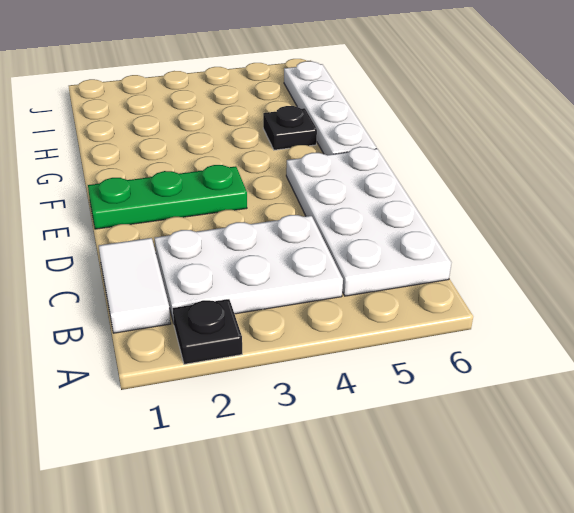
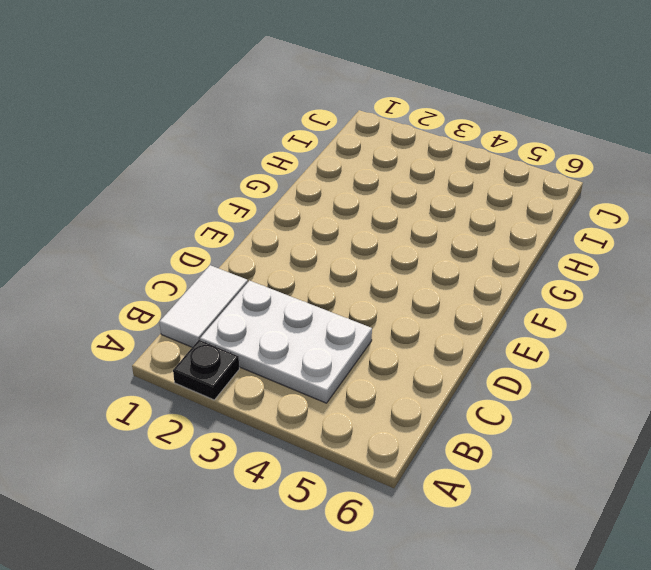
none -> white 2x4 plate [286,147,451,296]
none -> green 1x3 plate [88,165,247,229]

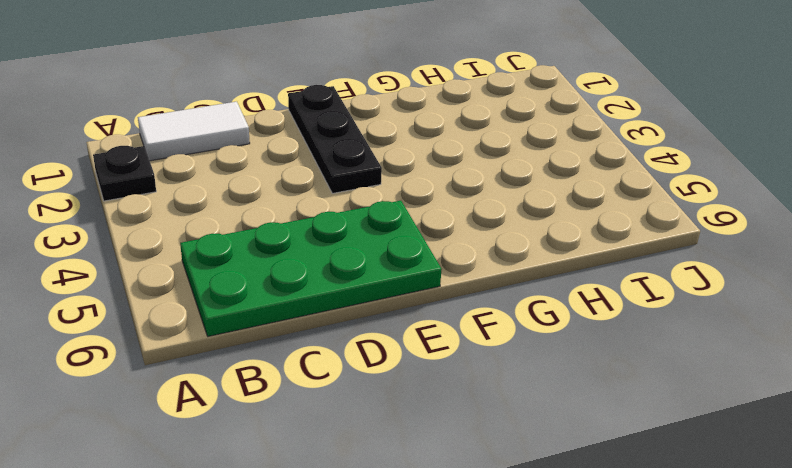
green 2x4 plate [180,201,442,336] -> white 2x4 plate [286,147,451,296]
black 1x3 plate [288,85,382,193] -> green 1x3 plate [88,165,247,229]
none -> white 2x3 plate [155,215,343,323]
none -> white 1x4 plate [284,61,377,155]

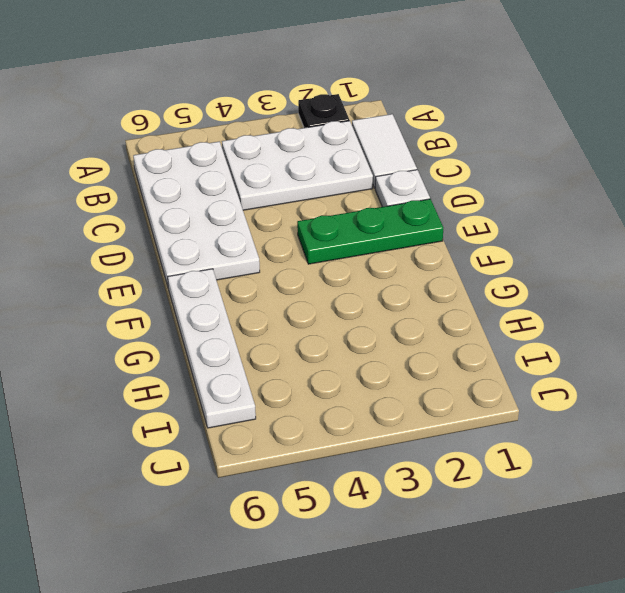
white 1x1 plate [375,170,430,207] -> none
none -> black 1x1 plate [263,106,317,150]

